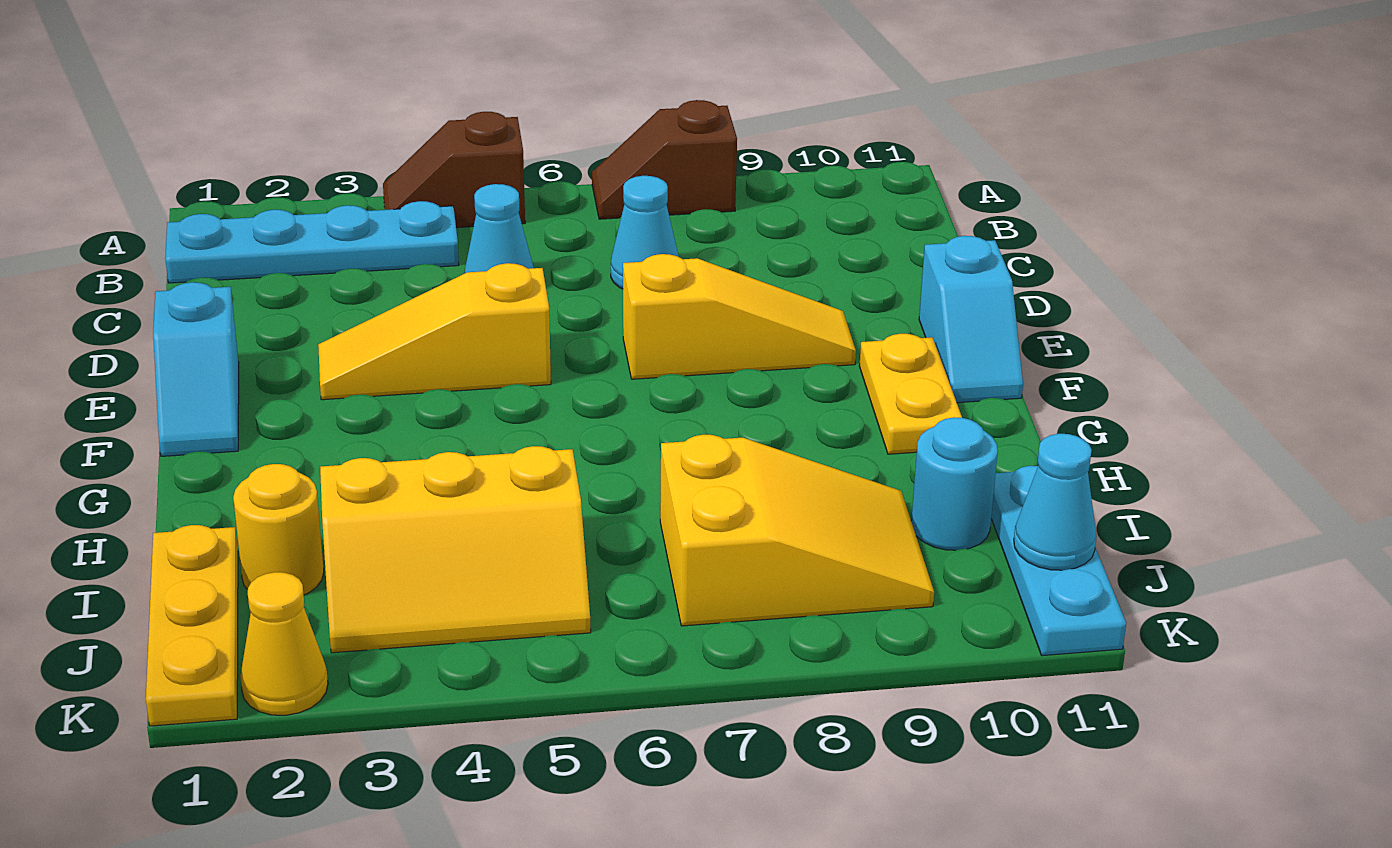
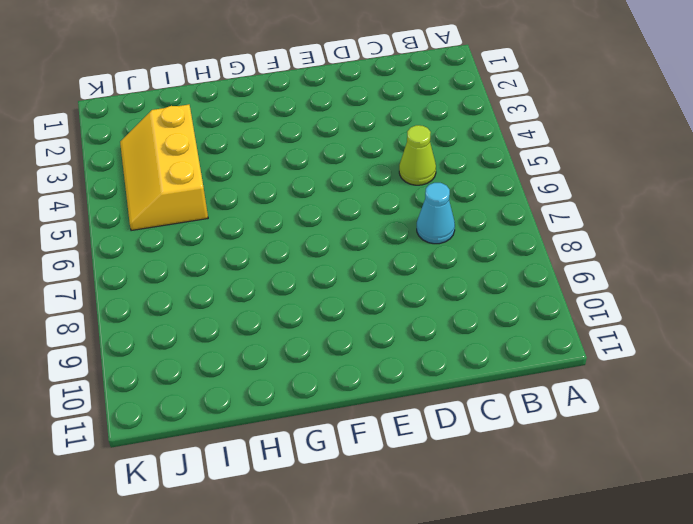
lime 1x1 cone [399,125,436,185] -> cyan 1x1 cone [464,184,534,274]
none -> brown 1x2 slope [383,112,525,228]
none -> brown 1x2 slope [592,100,737,219]
none -> cyan 1x4 plate [165,201,459,283]

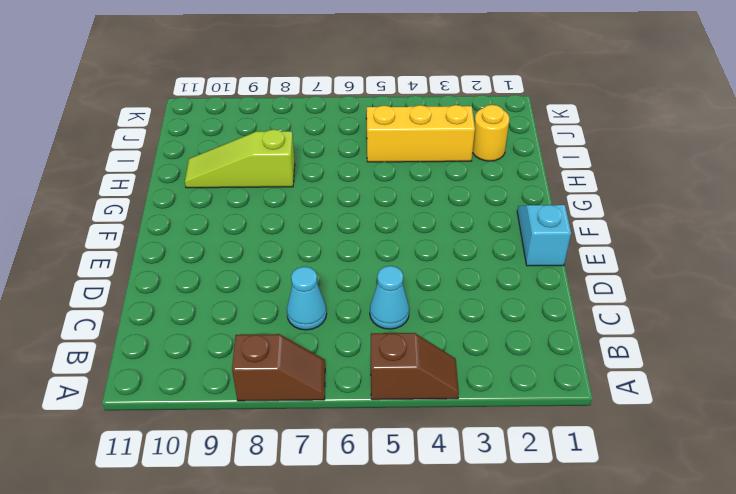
lime 1x3 slope [185,129,295,188] -> none
none -> cyan 1x4 plate [165,201,459,283]
none -> yellow 1x3 slope [318,263,551,400]
none -> yellow 1x3 slope [623,254,856,379]

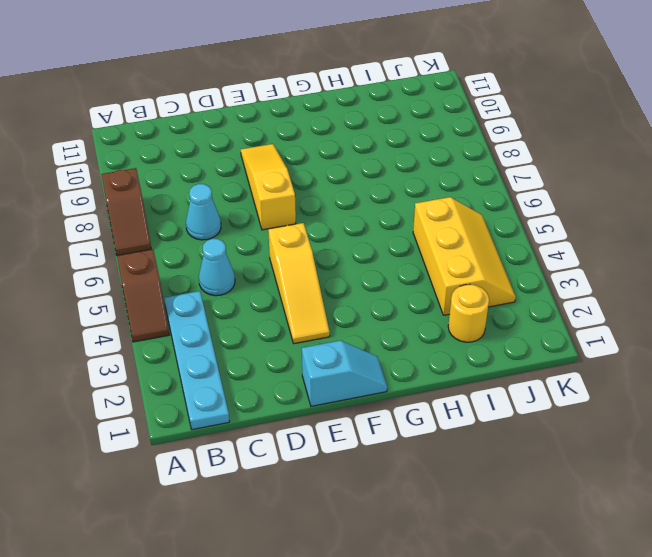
none -> cyan 1x2 slope [919,236,1023,403]
none -> yellow 1x2 plate [859,334,962,454]
none -> yellow 1x3 plate [146,525,238,726]

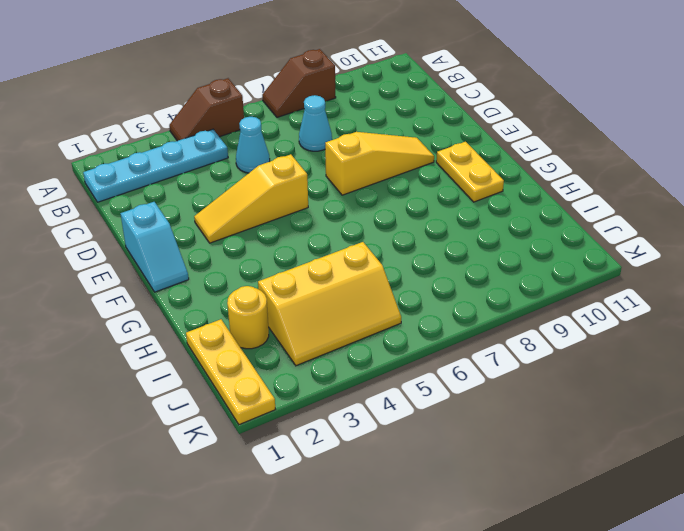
none -> cyan 1x2 slope [919,236,1023,403]
none -> yellow 2x3 slope [660,435,934,626]
none -> cyan 1x1 round brick [911,417,998,550]

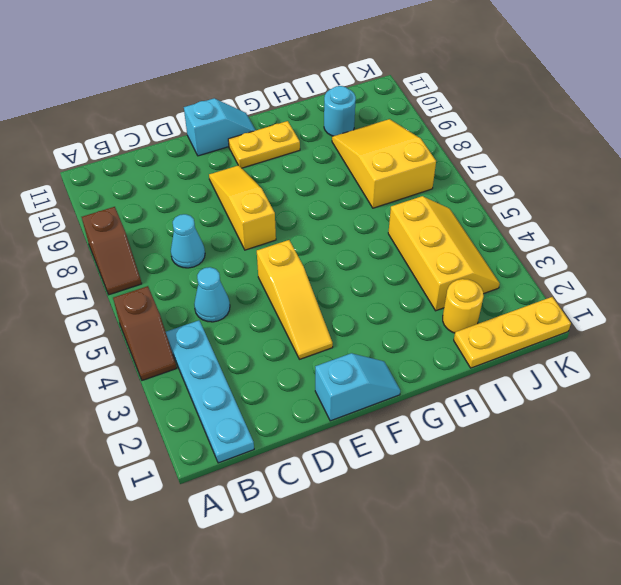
none -> cyan 1x3 plate [991,466,1126,656]
none -> yellow 1x1 cone [240,572,328,715]
none -> cyan 1x1 cone [1014,434,1097,570]

